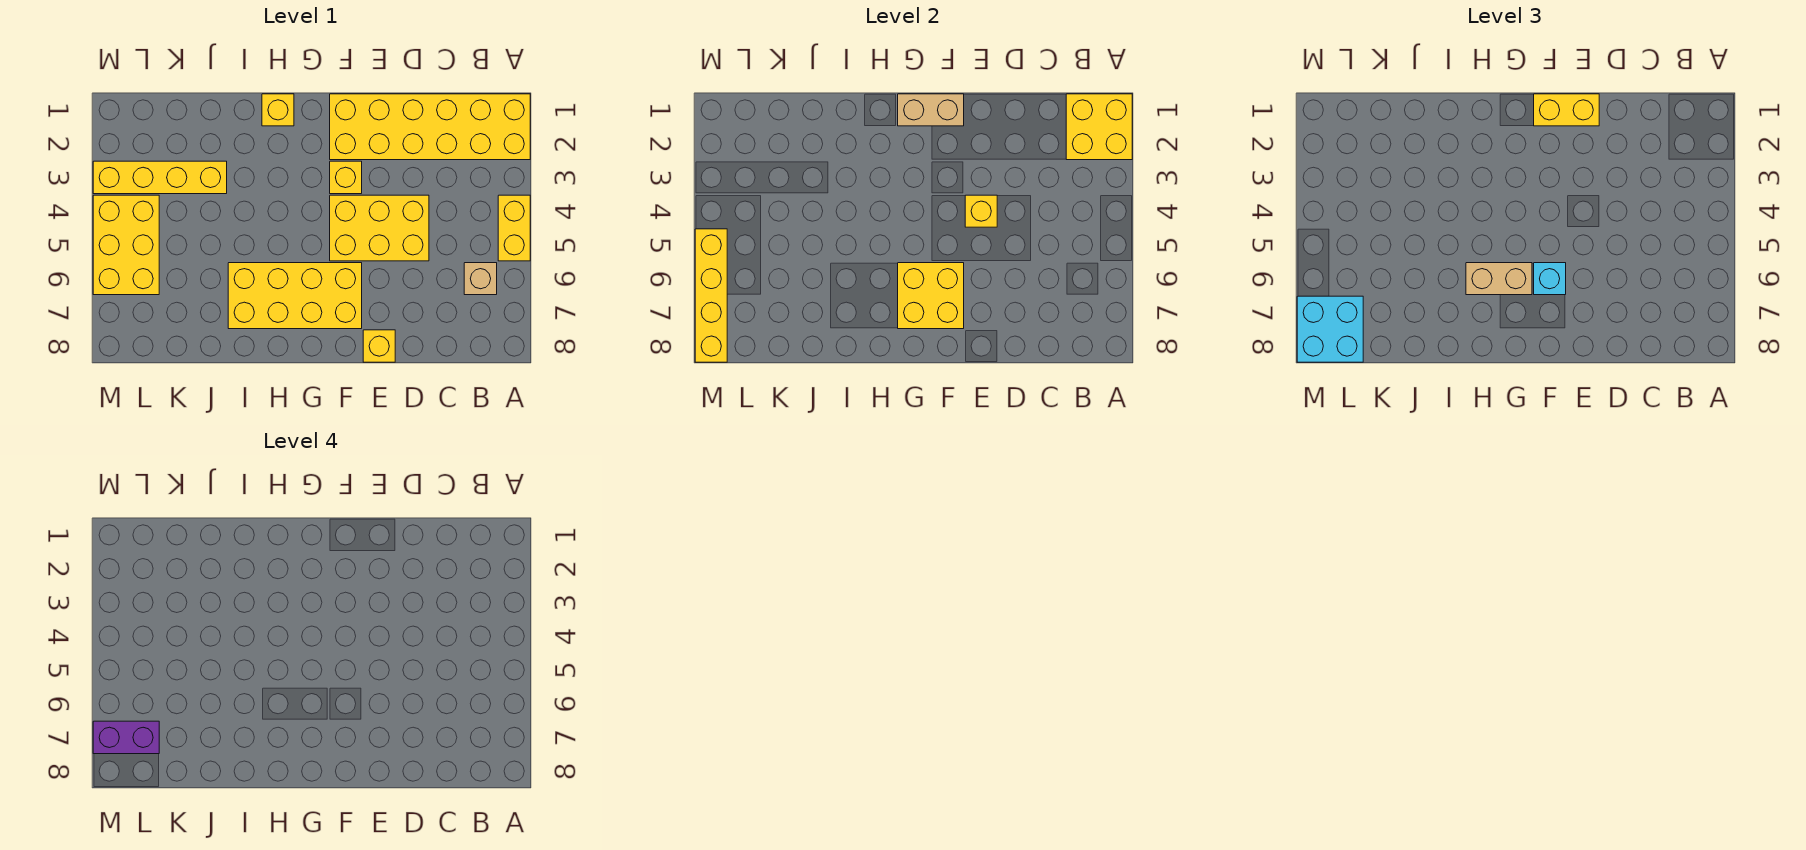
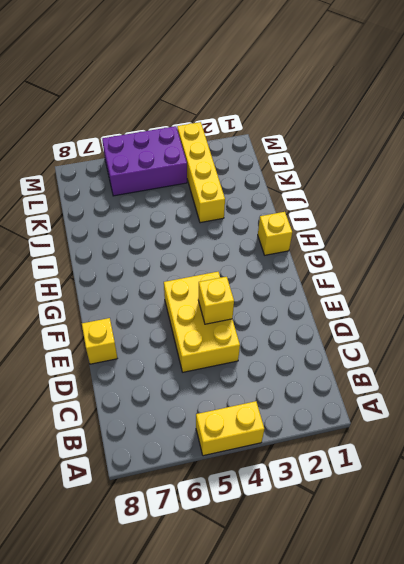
purple 2x3 brick [102,126,187,196] -> yellow 2x3 brick [93,195,159,295]
none -> yellow 2x6 brick [330,94,530,160]
none -> tan 1x1 brick [464,263,497,295]
none -> yellow 1x1 brick [330,161,362,194]

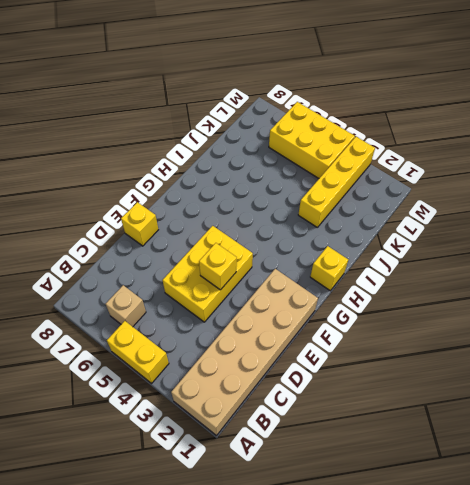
tan 2x6 brick [171,269,318,436] -> yellow 2x6 brick [330,94,530,160]
none -> yellow 1x1 brick [330,161,362,194]
none -> yellow 2x4 brick [228,263,362,329]
none -> yellow 2x2 brick [1066,94,1132,160]

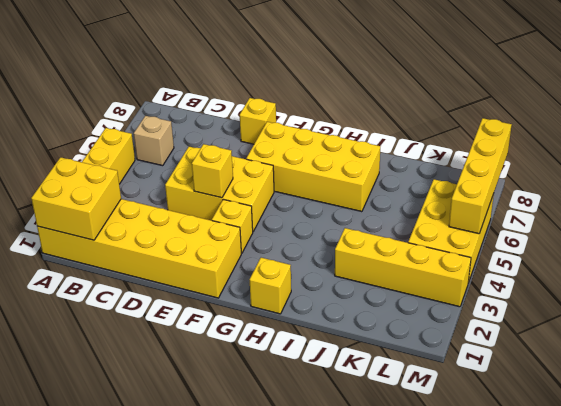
none -> tan 1x2 brick [898,94,964,126]
none -> yellow 2x2 brick [898,263,964,329]
none -> yellow 1x2 brick [1534,94,1599,126]

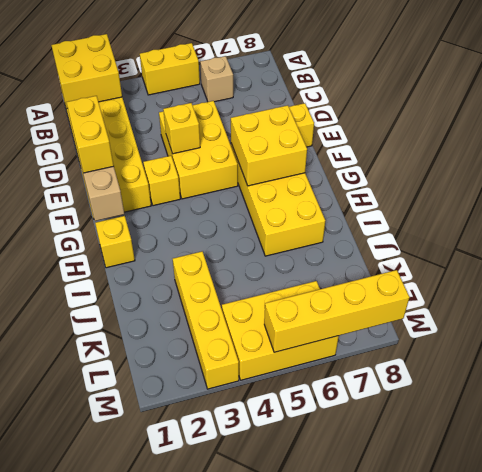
none -> cyan 1x1 brick [1534,263,1566,295]
none -> tan 1x2 brick [1466,263,1532,295]
none -> cyan 2x2 brick [1297,296,1363,362]

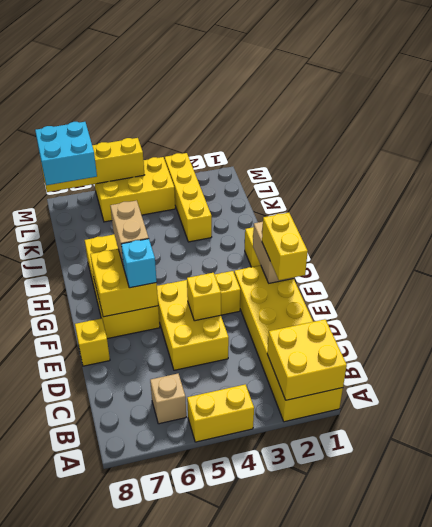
none -> purple 1x2 brick [93,721,159,754]

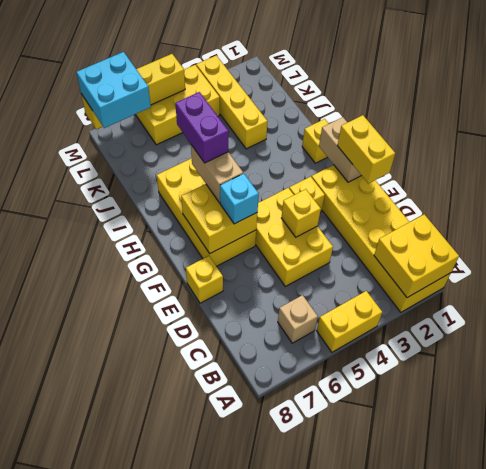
purple 1x2 brick [175,92,229,163] -> purple 1x2 brick moved to [93,721,159,754]

